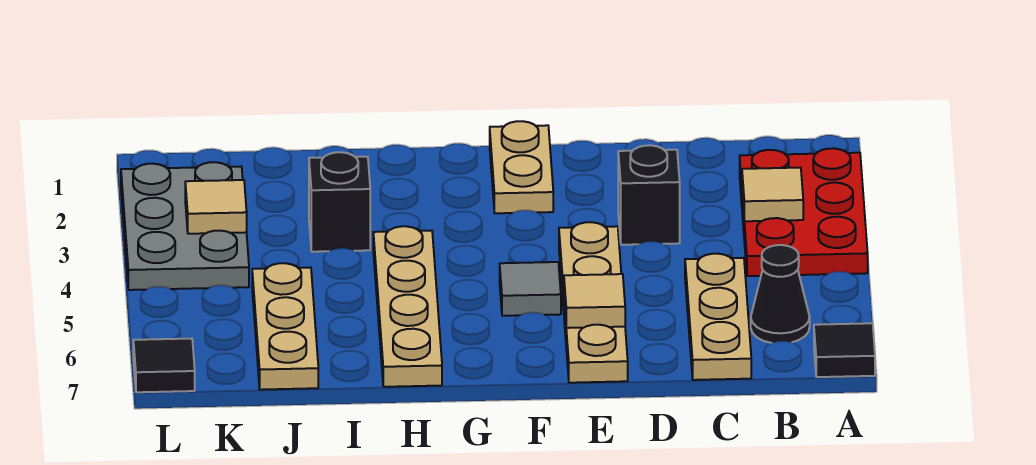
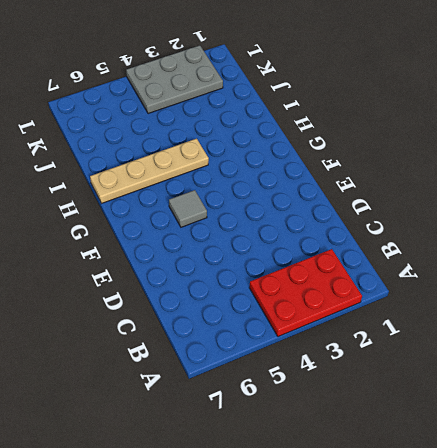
none -> black 1x1 tile [814,323,875,377]
none -> black 1x1 cone [751,245,810,343]
none -> tan 1x3 plate [685,254,751,380]

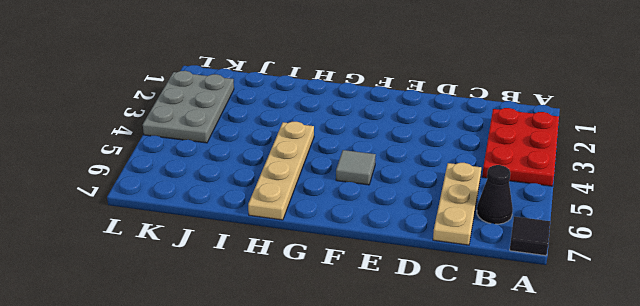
none -> black 1x1 brick [618,145,680,245]
none -> tan 1x4 plate [559,222,628,383]
none -> tan 1x2 plate [490,121,553,213]

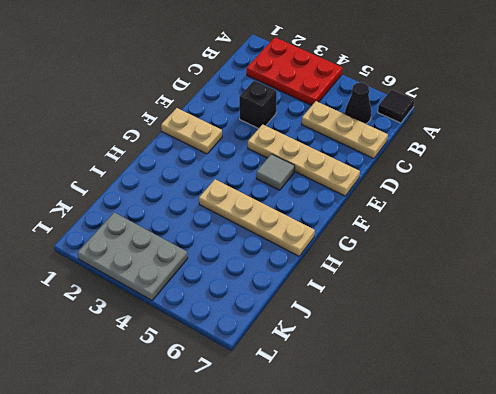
none -> black 1x1 brick [309,152,370,252]
none -> tan 1x3 plate [252,263,318,390]
none -> black 1x1 tile [133,339,195,392]

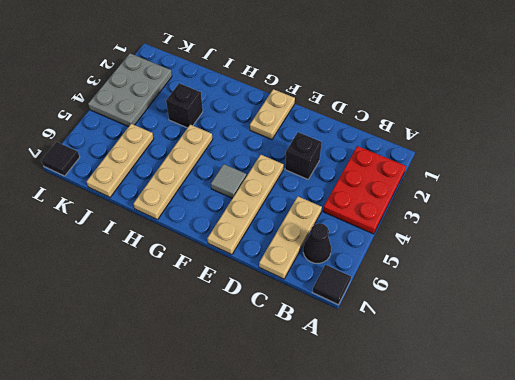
none -> tan 1x1 tile [742,168,803,221]
none -> tan 1x1 tile [564,274,625,328]
none -> tan 1x1 tile [185,180,247,234]

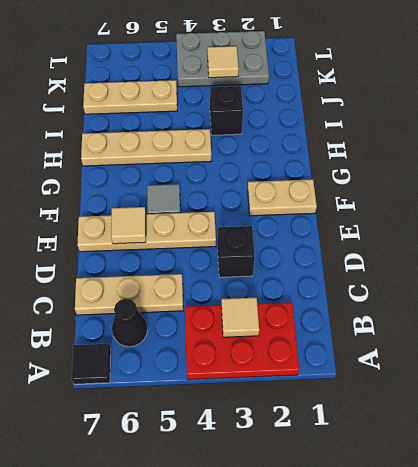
none -> black 1x1 tile [133,339,195,392]

